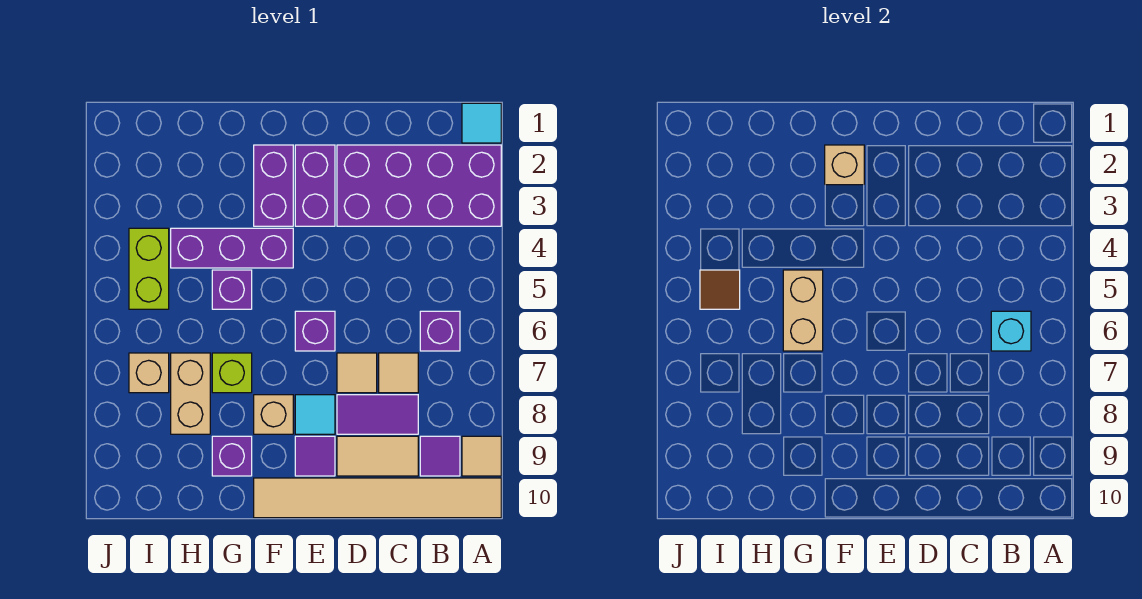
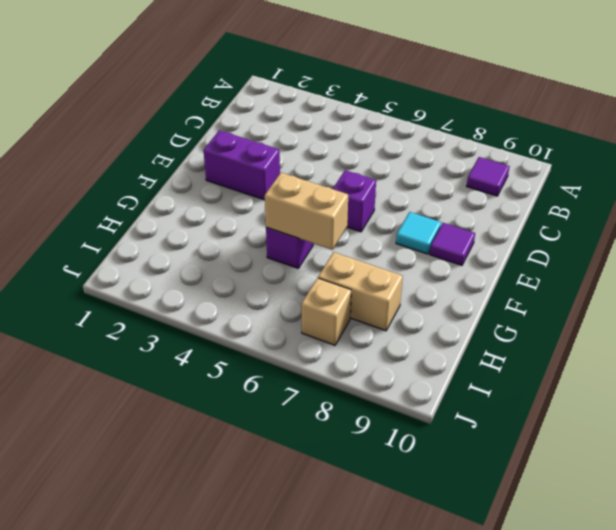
none -> cyan 1x1 tile [462,103,501,143]
none -> purple 2x4 brick [337,145,501,226]
none -> tan 1x1 tile [462,436,501,476]

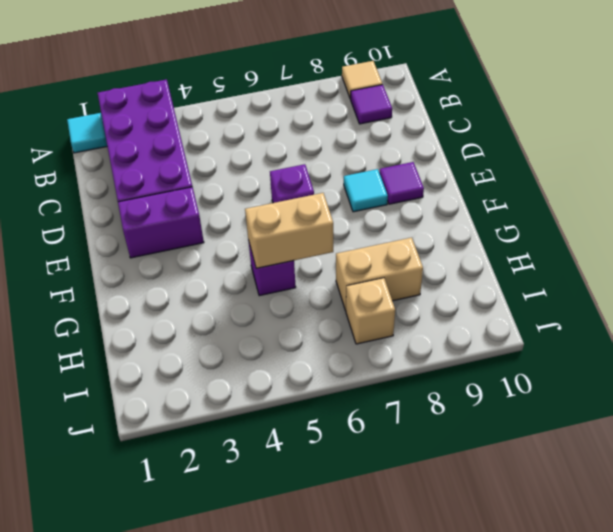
none -> tan 1x6 tile [254,478,501,518]
none -> purple 1x1 brick [420,311,460,351]
none -> tan 1x1 tile [379,353,418,393]

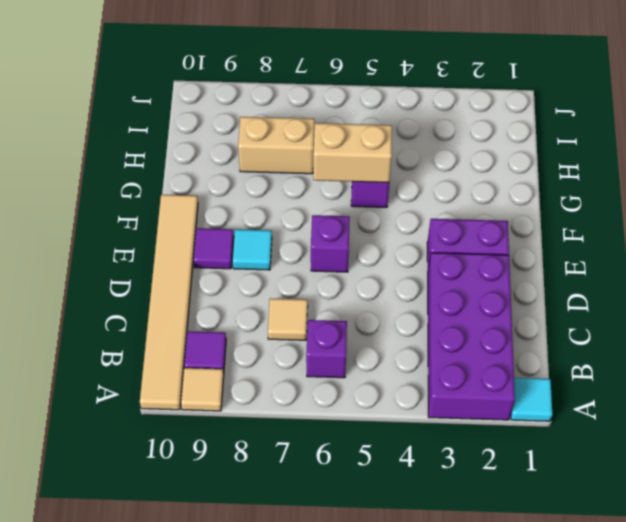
none -> purple 1x2 tile [337,395,418,434]
none -> tan 1x2 tile [337,436,418,476]
none -> tan 1x1 tile [337,353,377,393]

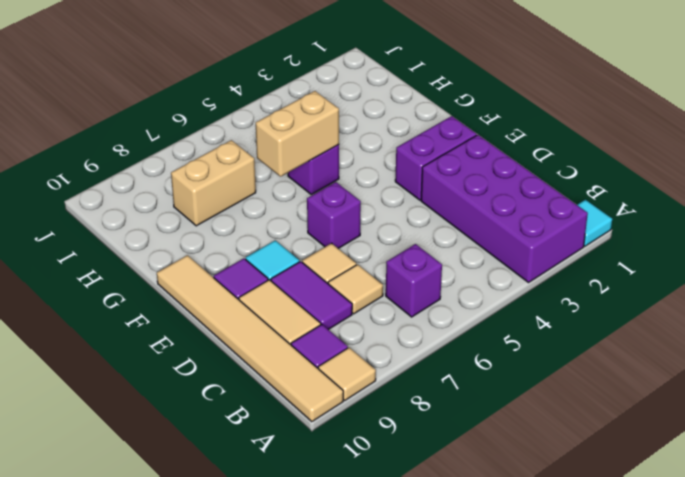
none -> purple 1x2 brick [254,145,293,226]
none -> purple 1x3 brick [171,228,293,268]
none -> tan 1x1 brick [254,395,293,434]

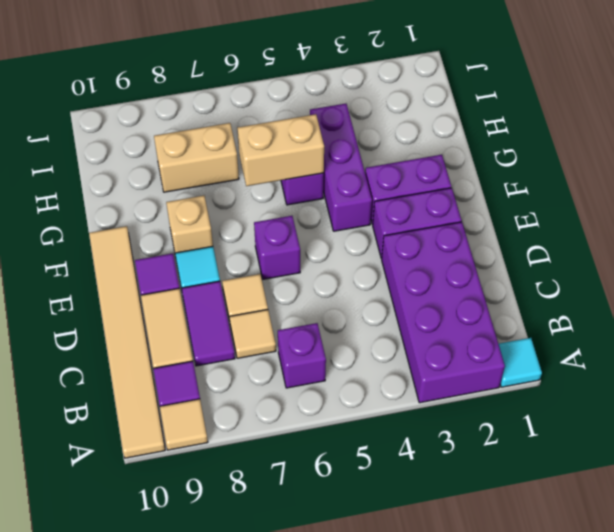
none -> lime 1x1 brick [212,353,252,393]
none -> purple 1x1 brick [212,436,252,476]
none -> lime 1x2 brick [129,228,169,309]

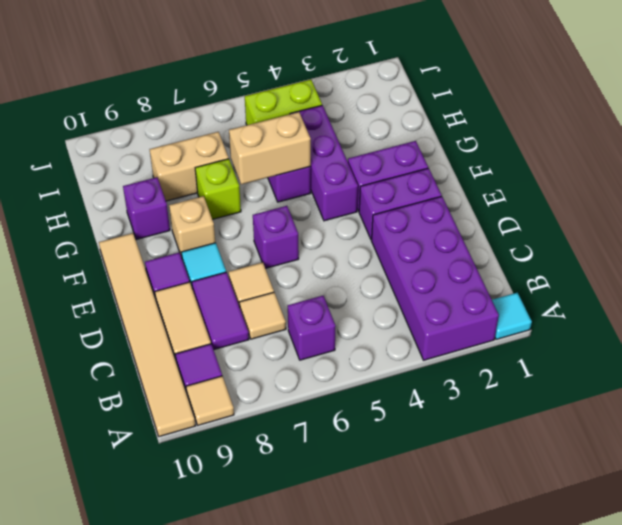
none -> tan 1x1 brick [129,353,169,393]
none -> cyan 1x1 brick [991,311,1031,351]
none -> tan 1x1 brick [825,145,864,185]

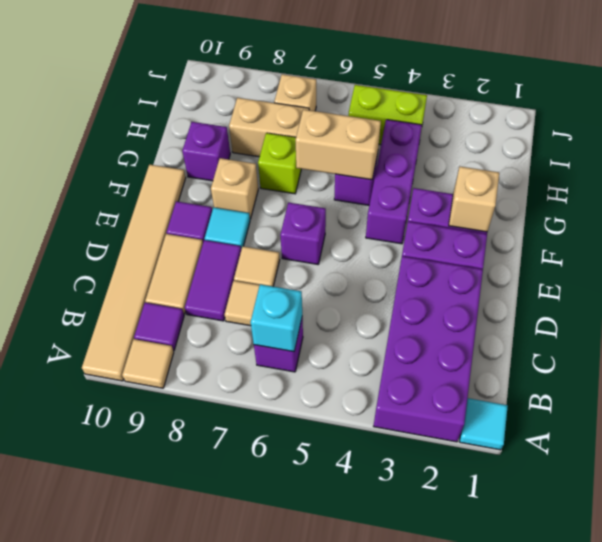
none -> brown 1x1 tile [700,270,740,309]

